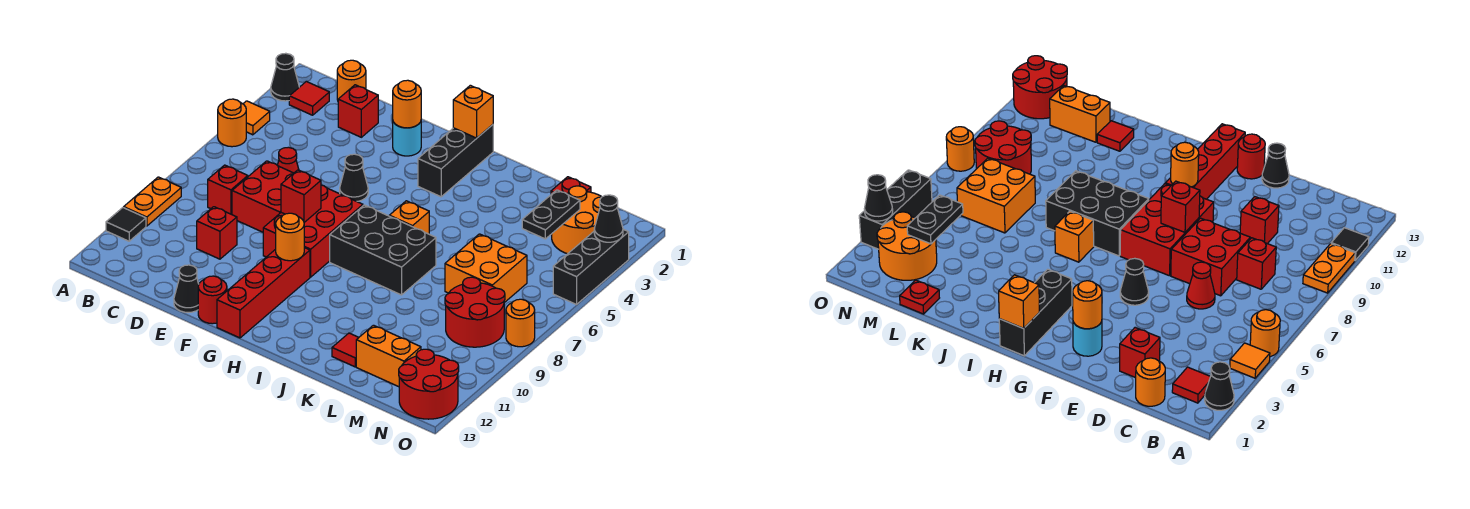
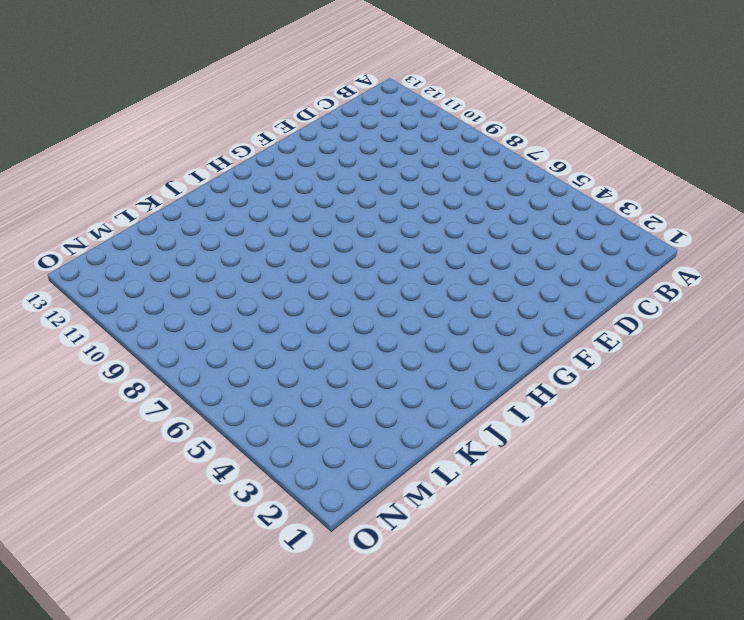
none -> black 1x1 cone [271,53,299,101]
none -> orange 1x1 tile [243,101,270,135]
none -> orange 1x1 round brick [218,99,246,147]
none -> orange 1x2 plate [124,177,181,226]

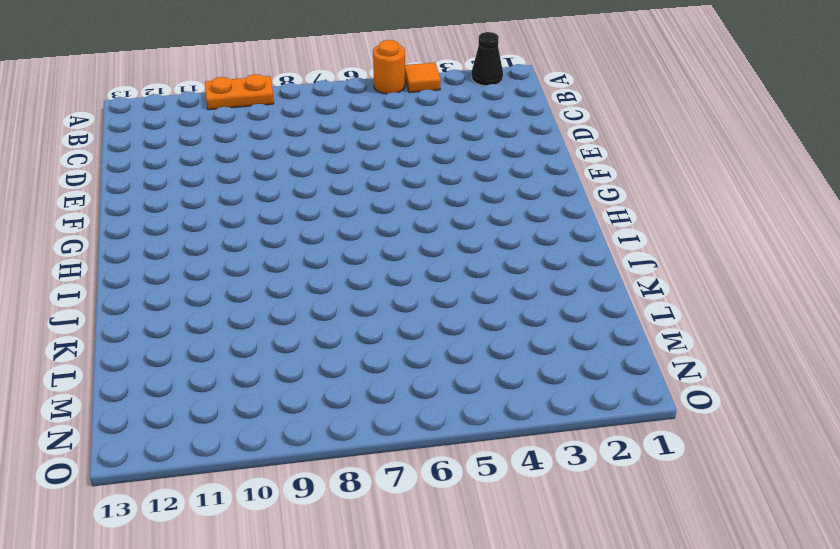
none -> black 1x1 tile [106,208,146,241]
none -> red 1x1 tile [289,81,329,115]
none -> orange 1x1 round brick [337,60,366,100]
none -> red 1x1 brick [208,165,248,215]

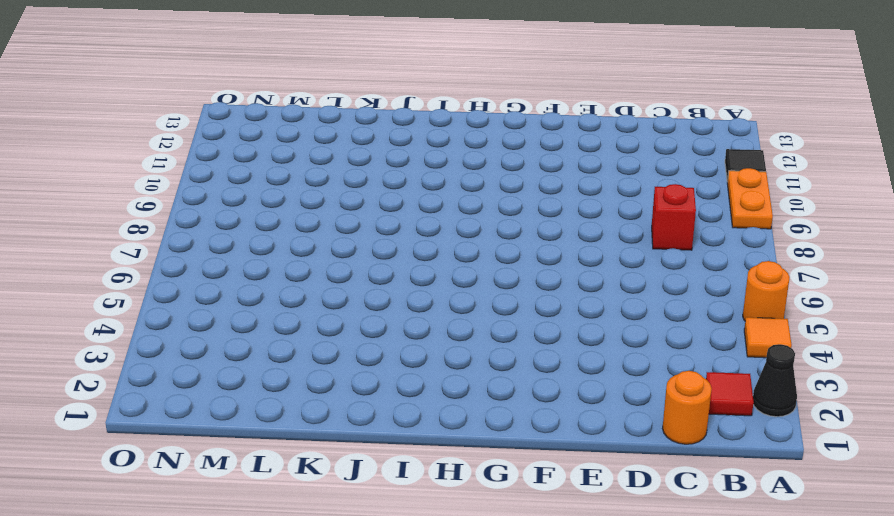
none -> red 1x1 brick [338,85,378,137]
none -> red 1x1 cone [277,147,299,173]
none -> red 2x2 brick [232,161,293,232]
none -> red 1x1 brick [197,207,237,259]

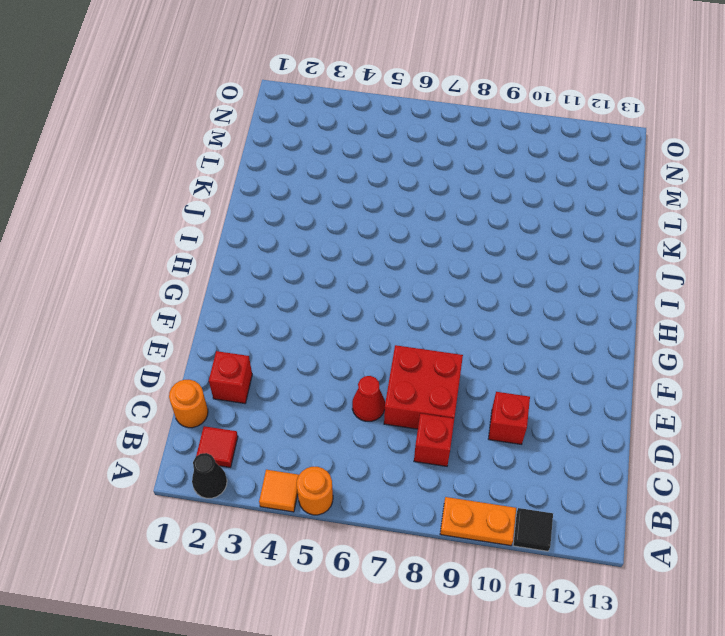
none -> black 1x1 cone [174,265,199,313]
none -> cyan 1x1 round brick [393,122,421,156]
none -> black 1x1 cone [340,154,368,201]
none -> red 2x3 brick [263,185,363,277]

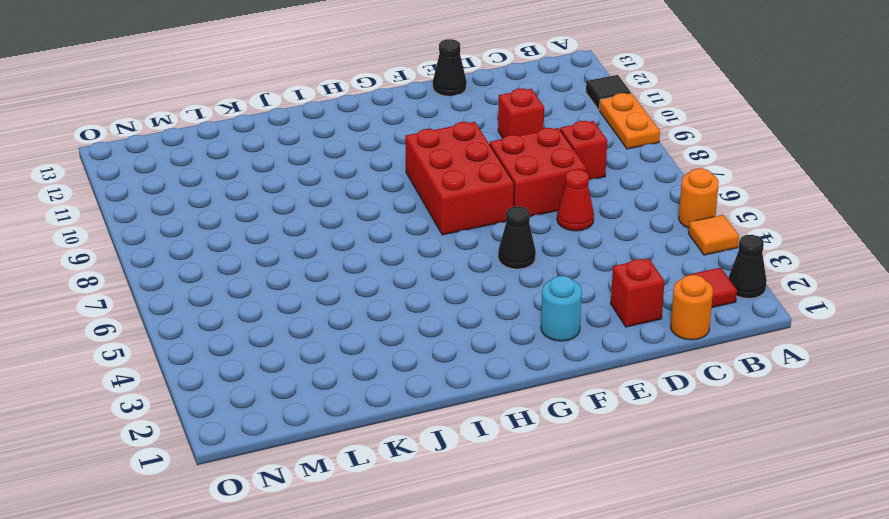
none -> red 1x1 round brick [198,276,227,324]
none -> red 1x4 brick [217,248,310,338]
none -> black 1x3 brick [418,125,493,197]
none -> black 2x3 brick [330,205,436,295]

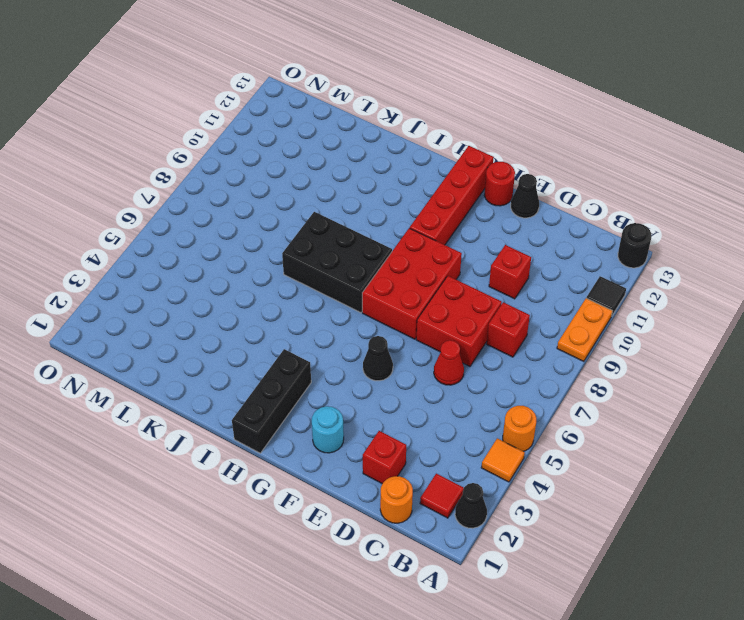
black 1x1 round brick [618,223,651,268] -> none
none -> orange 1x1 brick [389,201,429,234]
none -> red 1x1 tile [332,333,359,367]
none -> red 1x1 plate [551,177,591,194]
none -> orange 2x2 brick [445,234,527,303]

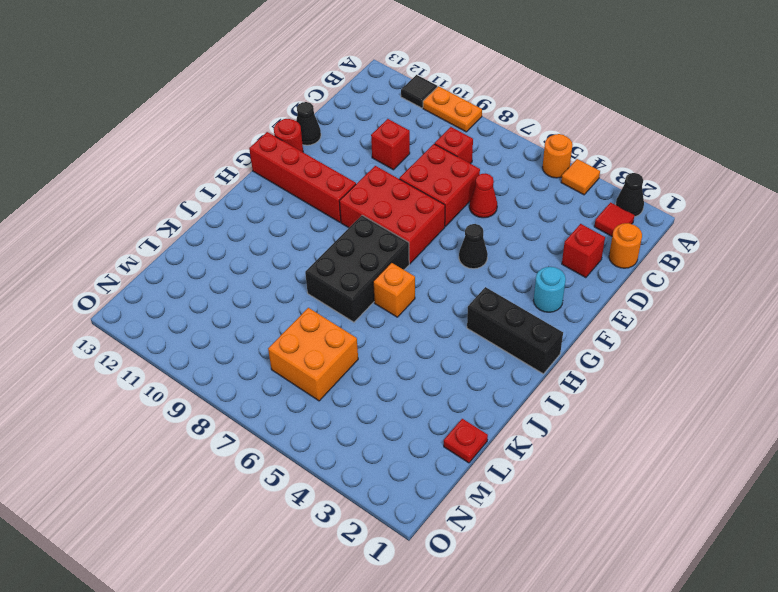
none -> red 1x1 tile [332,333,359,367]
none -> orange 1x2 brick [356,325,421,387]
none -> orange 2x2 round brick [552,186,601,254]
none -> red 2x2 round brick [445,277,505,347]

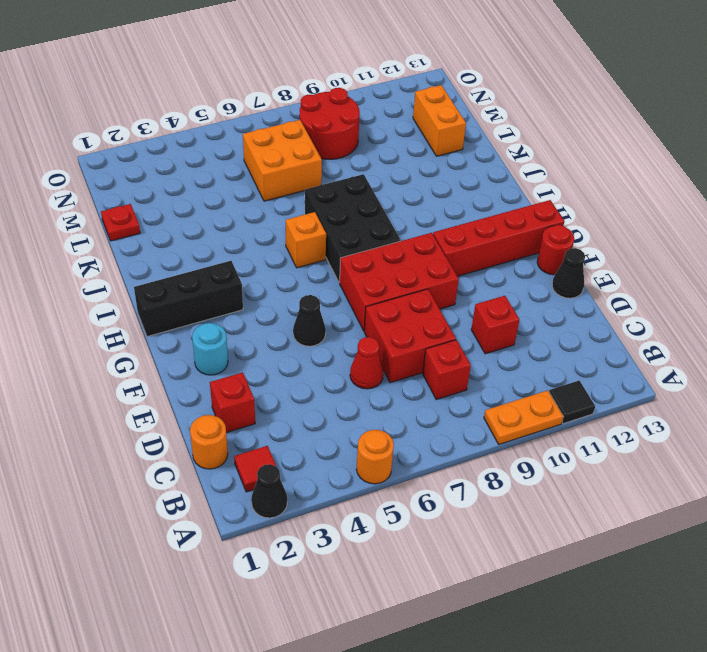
none -> orange 1x1 tile [243,101,270,135]
none -> red 1x1 tile [332,333,359,367]
none -> orange 2x2 round brick [552,186,601,254]
none -> red 2x2 round brick [399,349,459,419]

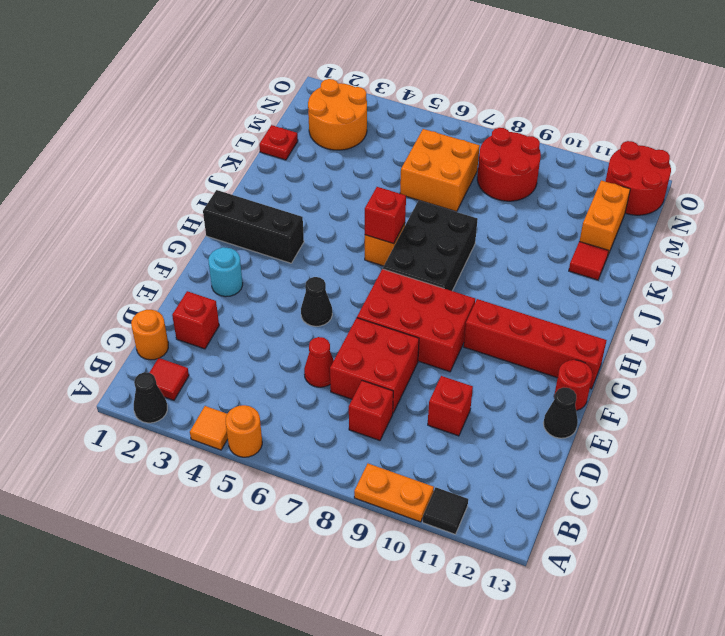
red 1x1 brick [365,187,406,244] -> red 1x1 brick moved to [281,170,321,222]
none -> black 1x3 brick [553,229,629,305]
none -> orange 1x1 round brick [506,299,535,347]
none -> orange 1x1 round brick [393,80,421,128]
none -> orange 1x1 round brick [276,213,304,261]

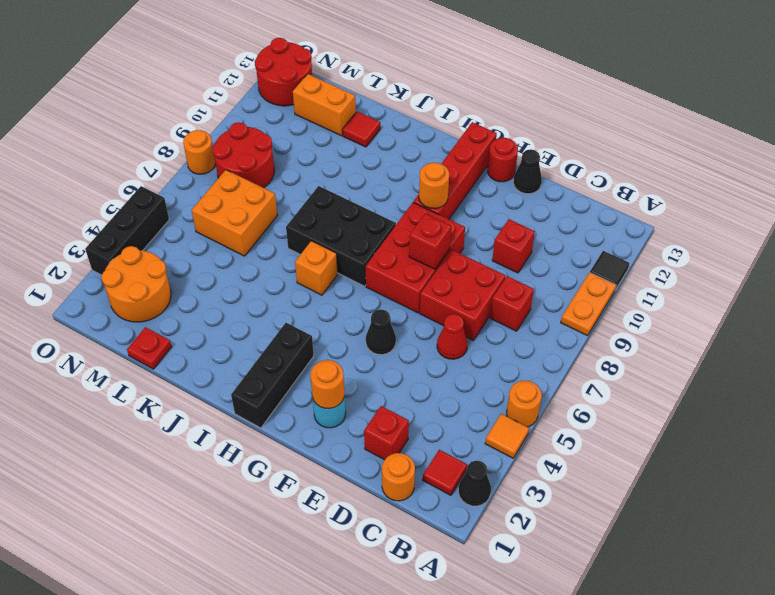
none -> orange 1x1 brick [453,85,493,138]
none -> black 1x2 plate [522,190,580,239]
none -> black 1x1 cone [594,195,623,242]

